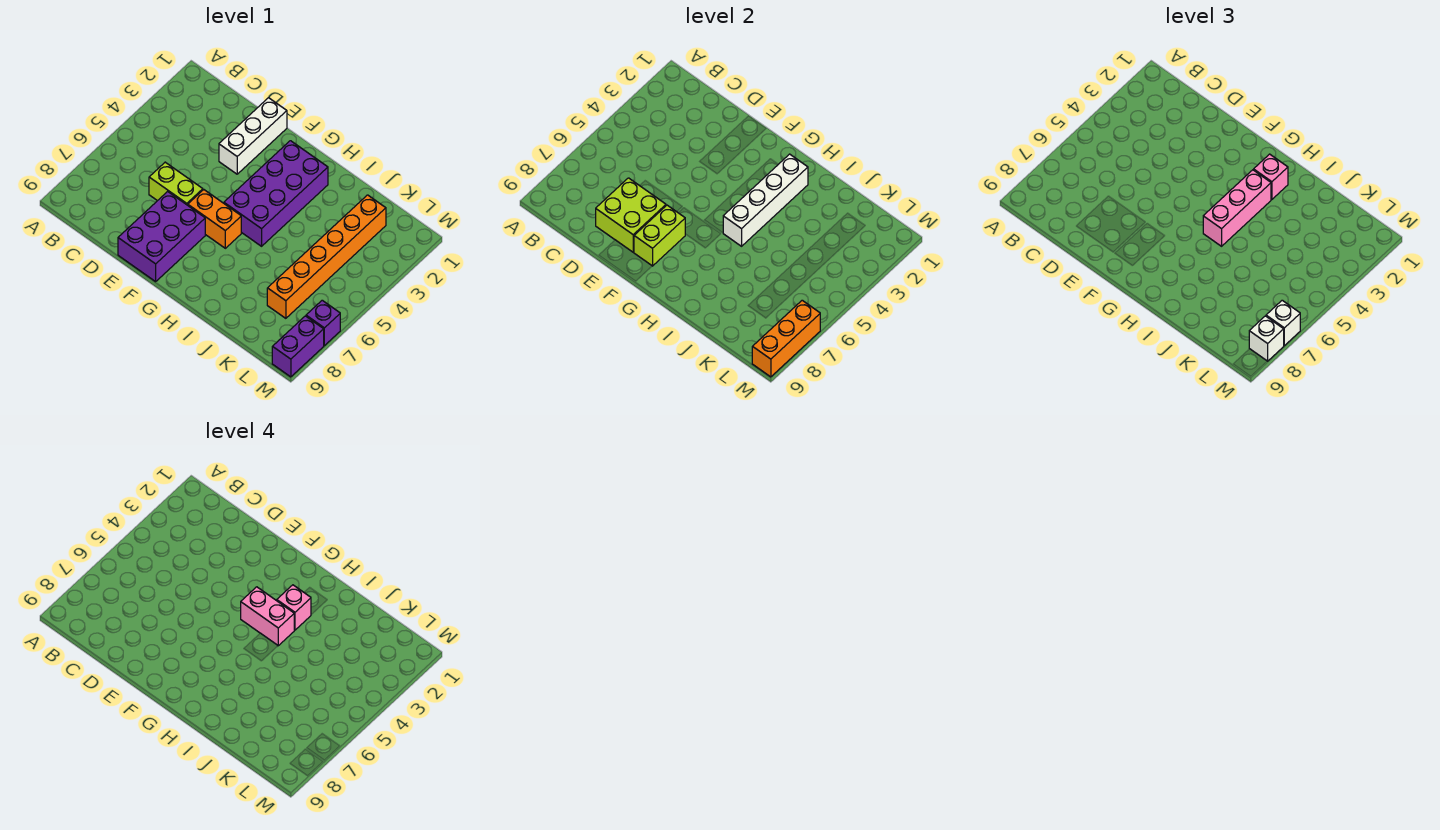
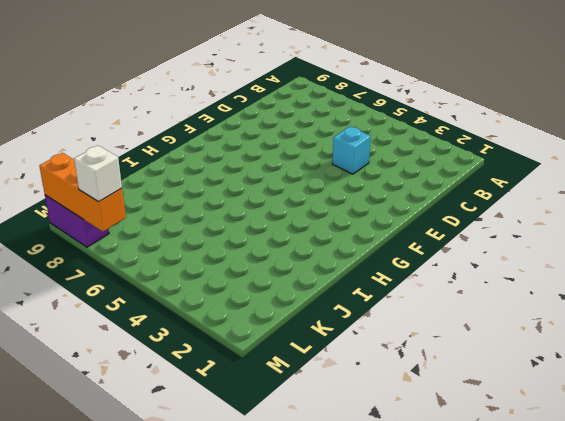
cyan 1x1 brick [332,127,371,174] -> none
none -> lime 1x2 brick [149,162,203,205]
none -> white 1x3 brick [219,98,287,174]
none -> purple 2x3 brick [118,191,205,282]

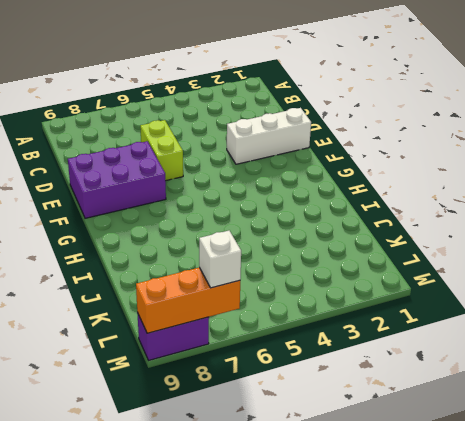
none -> orange 1x2 brick [188,190,241,248]
none -> purple 2x4 brick [224,141,328,246]
none -> orange 1x6 brick [267,195,386,318]

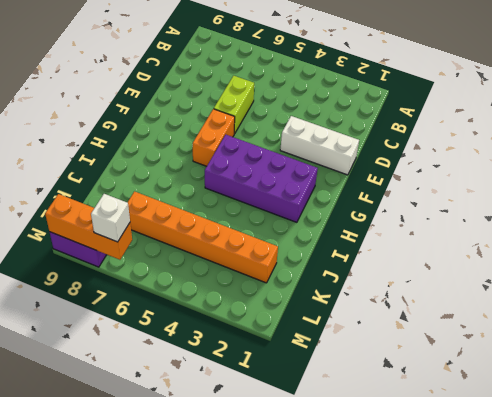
none -> purple 2x3 brick [118,191,205,282]
none -> purple 1x1 brick [306,300,340,346]
none -> lime 2x2 brick [596,178,666,252]

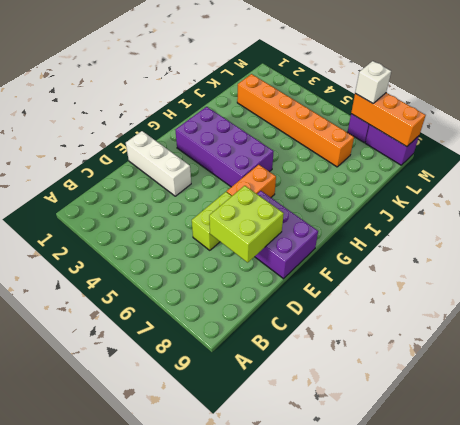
none -> lime 1x2 brick [634,205,685,266]
none -> white 1x4 brick [723,154,808,246]
none -> pink 1x1 brick [1254,154,1288,200]

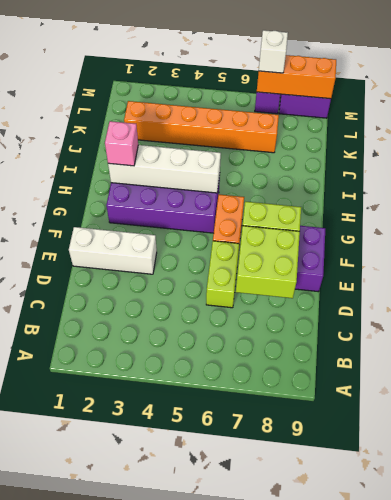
none -> pink 1x3 brick [1203,170,1271,246]
none -> white 1x1 brick [1249,316,1284,361]
none -> pink 1x2 brick [241,587,294,646]

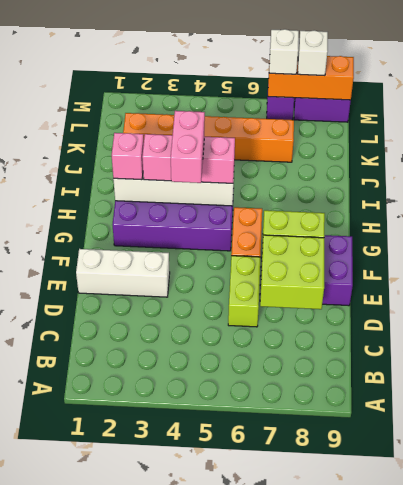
none -> pink 1x1 brick [277,585,311,630]

